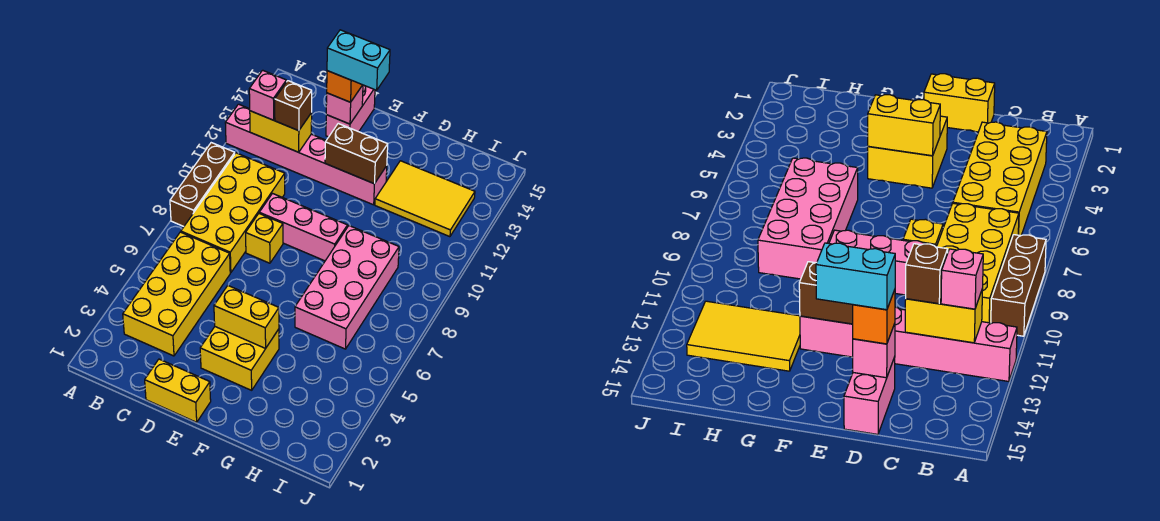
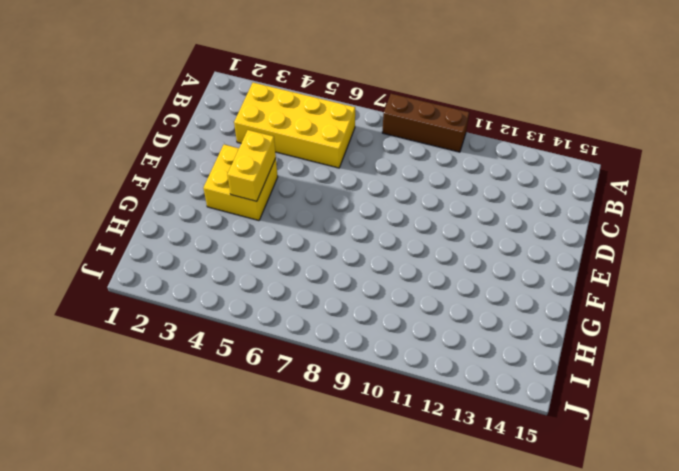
none -> pink 1x6 brick [225,104,387,205]
none -> yellow 2x4 brick [181,153,285,273]
none -> yellow 1x2 brick [145,359,211,422]

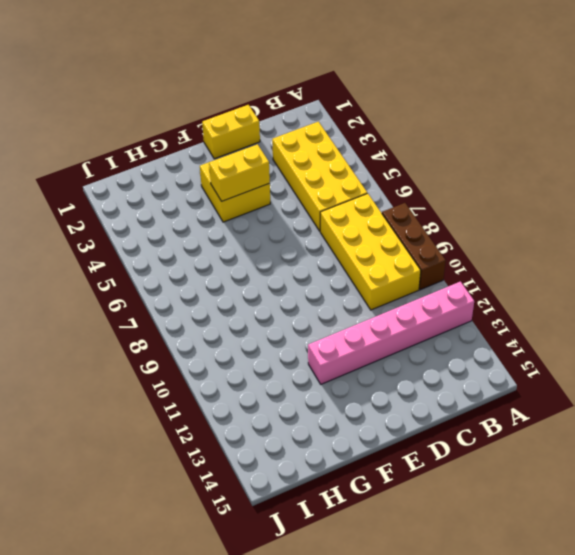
none -> yellow 1x1 brick [246,214,283,263]
none -> pink 1x3 brick [259,194,347,261]
none -> pink 1x2 brick [326,85,375,137]

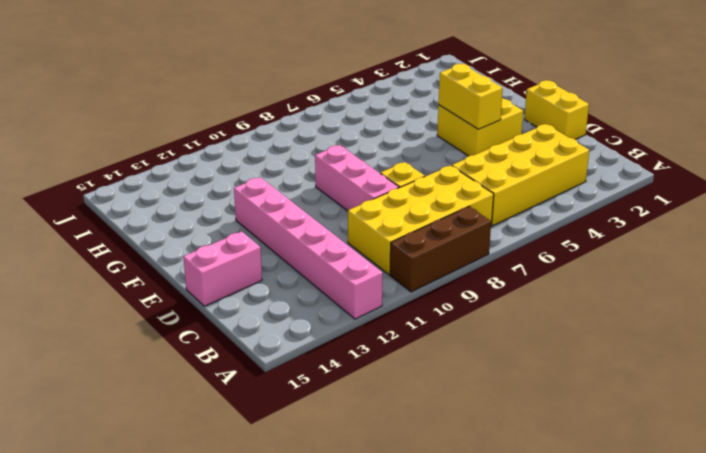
none -> pink 2x4 brick [295,226,399,349]
none -> yellow 2x3 tile [375,161,475,237]
none -> yellow 1x2 brick [250,111,312,152]

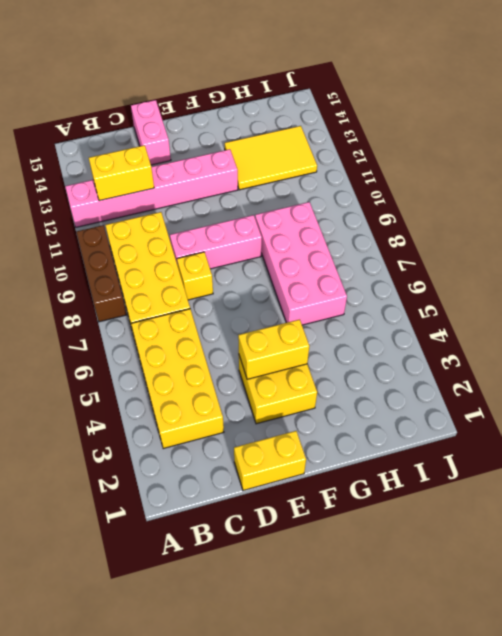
none -> pink 1x1 brick [326,85,363,124]
none -> brown 1x2 brick [325,123,388,184]
none -> pink 1x1 brick [249,70,286,120]

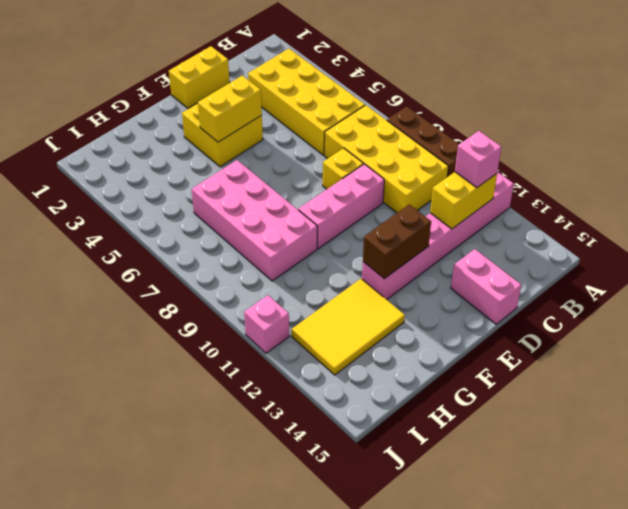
pink 1x1 brick [244,295,289,353] -> pink 1x1 brick moved to [326,85,363,124]
none -> brown 1x1 brick [275,81,312,131]
none -> orange 1x1 brick [327,71,362,102]
none -> cyan 1x2 brick [327,30,390,90]

